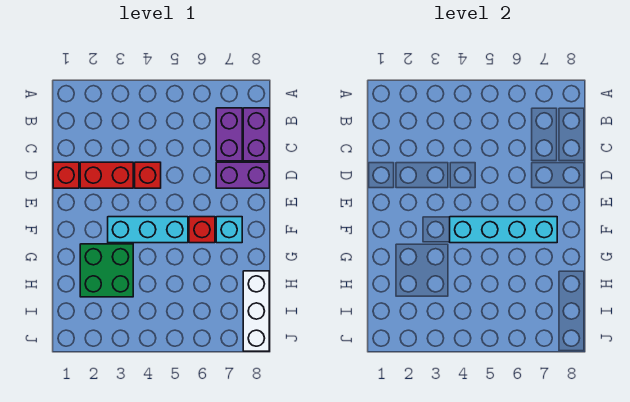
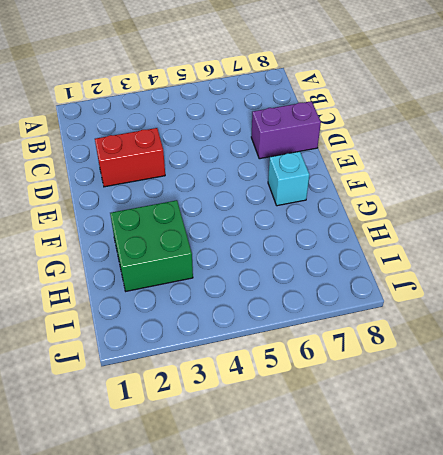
none -> purple 1x2 brick [216,108,242,161]
none -> purple 1x2 brick [243,108,269,161]
none -> red 1x1 brick [53,162,79,188]

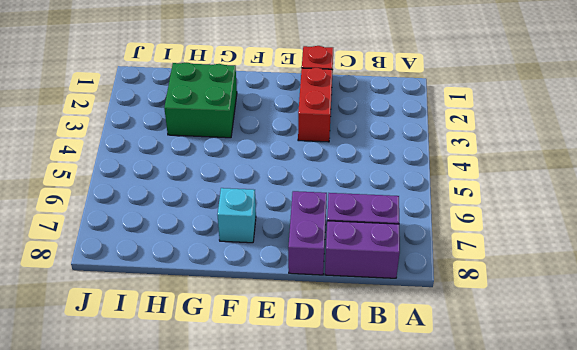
none -> red 1x1 brick [135,162,161,188]
none -> cyan 1x3 brick [108,217,188,243]
none -> red 1x1 brick [189,217,215,243]

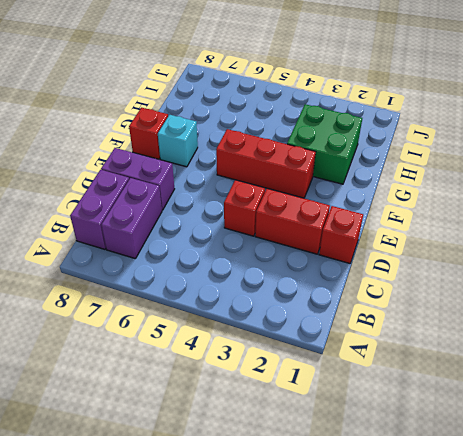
red 1x3 brick [216,129,316,198] -> cyan 1x3 brick [108,217,188,243]
red 1x1 brick [129,108,168,159] -> red 1x1 brick moved to [189,217,215,243]
none -> white 1x3 brick [243,271,269,351]
none -> cyan 1x4 brick [450,217,557,243]

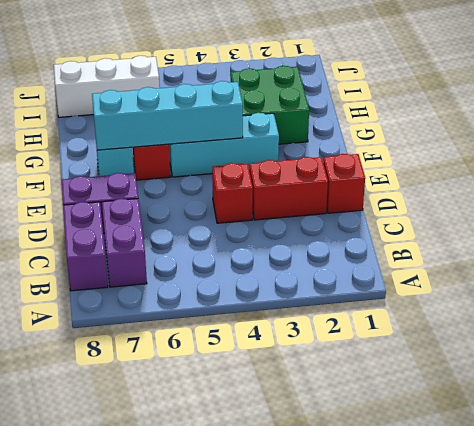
white 1x3 brick [54,56,160,117] -> white 1x3 brick turned to [243,271,269,351]

